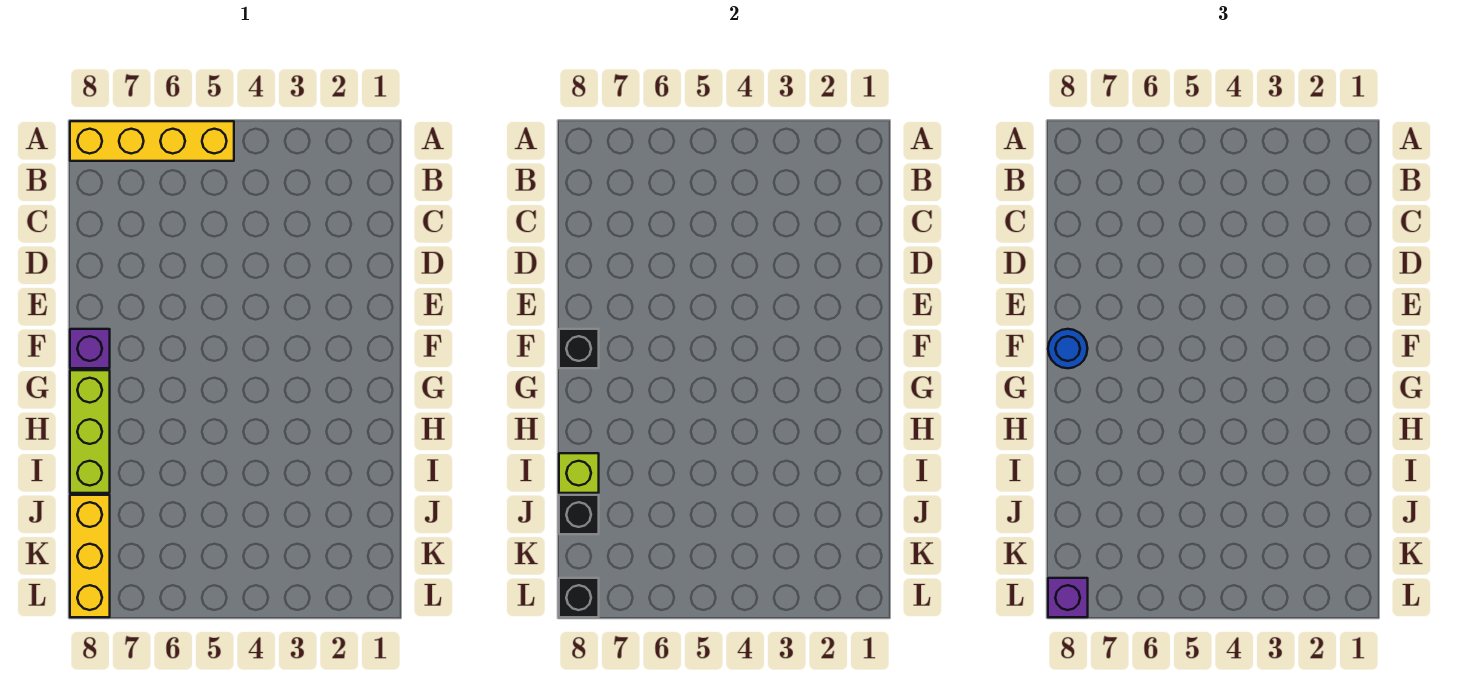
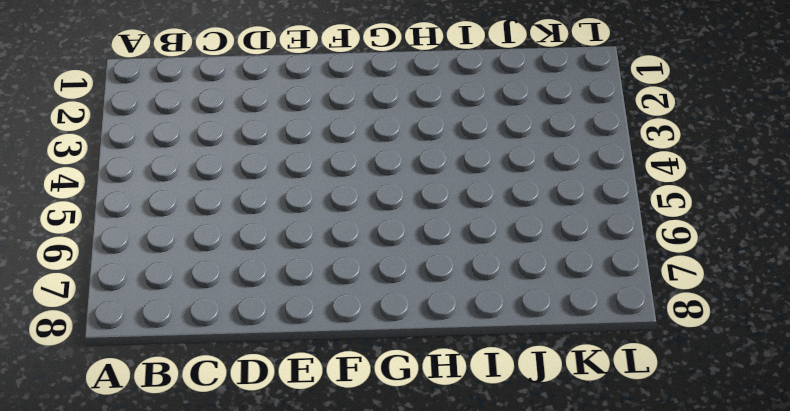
none -> yellow 1x4 brick [70,121,234,161]
none -> purple 1x1 brick [70,329,110,368]

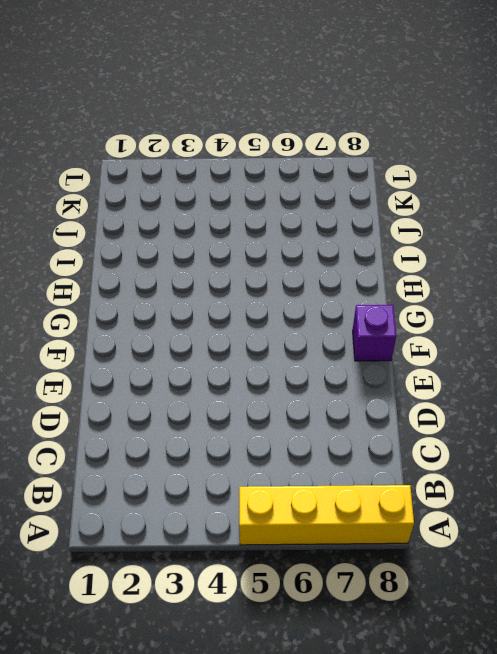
none -> lime 1x3 brick [70,370,110,493]
none -> yellow 1x3 brick [70,495,110,617]

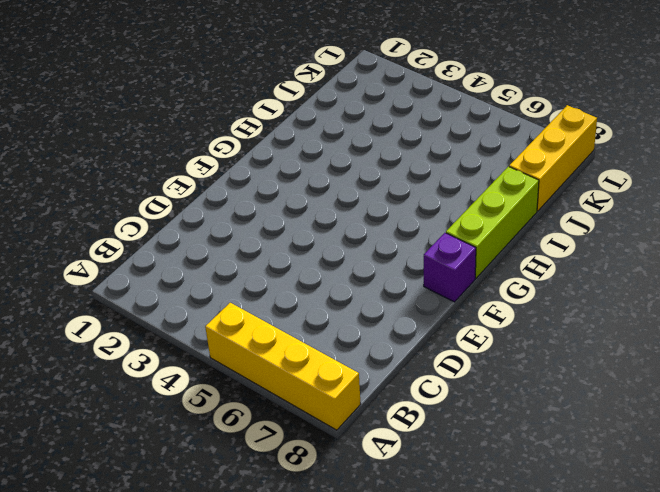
none -> black 1x1 brick [559,329,599,368]
none -> lime 1x1 brick [559,453,599,493]

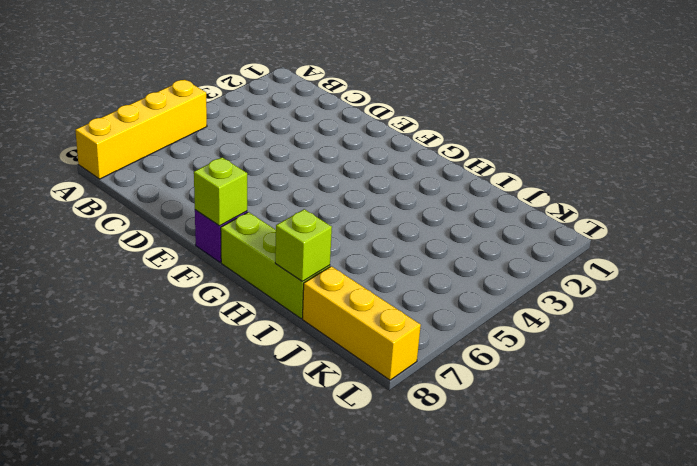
lime 1x1 brick [194,157,247,226] -> black 1x1 brick [559,329,599,368]
none -> black 1x1 brick [559,495,599,534]
none -> black 1x1 brick [559,578,599,617]

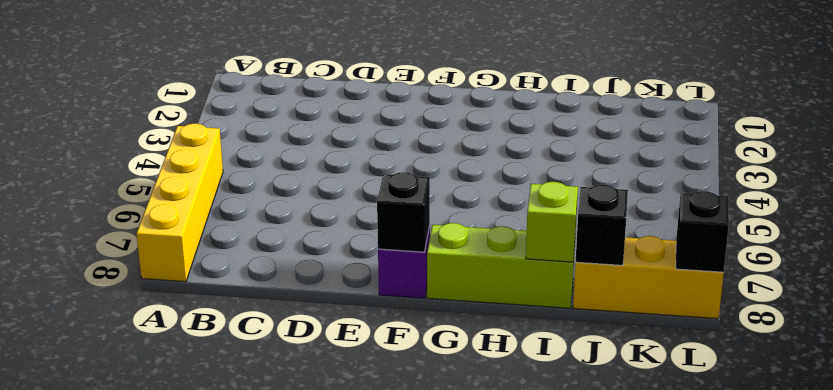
none -> blue 1x1 round brick [1048,329,1088,368]
none -> purple 1x1 brick [1048,578,1088,617]

